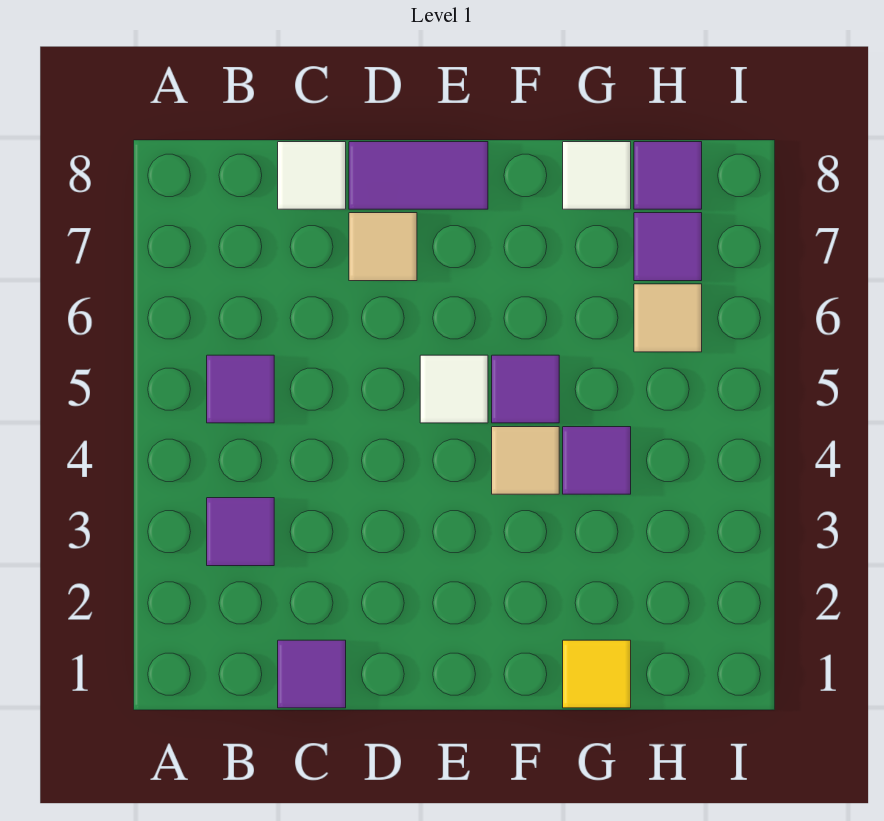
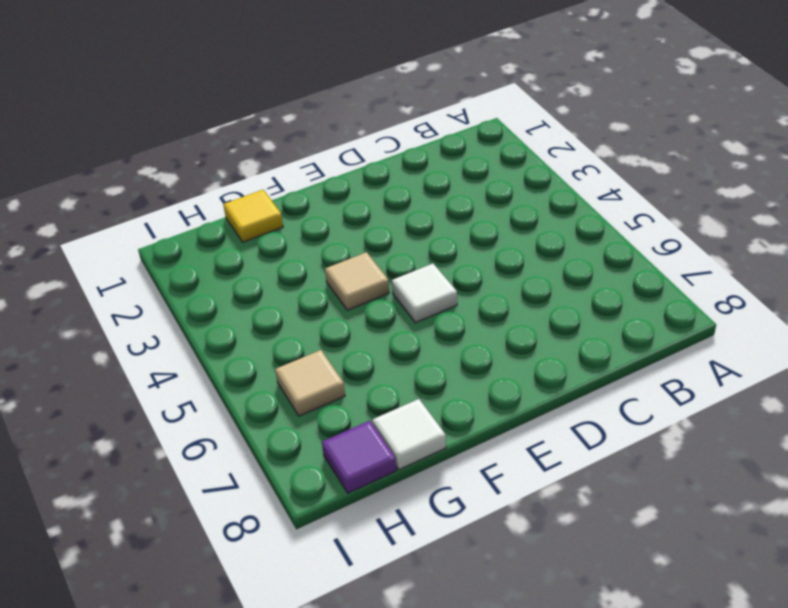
none -> purple 1x1 tile [207,498,274,566]
none -> purple 1x1 tile [207,355,274,423]
none -> purple 1x1 tile [278,640,346,708]

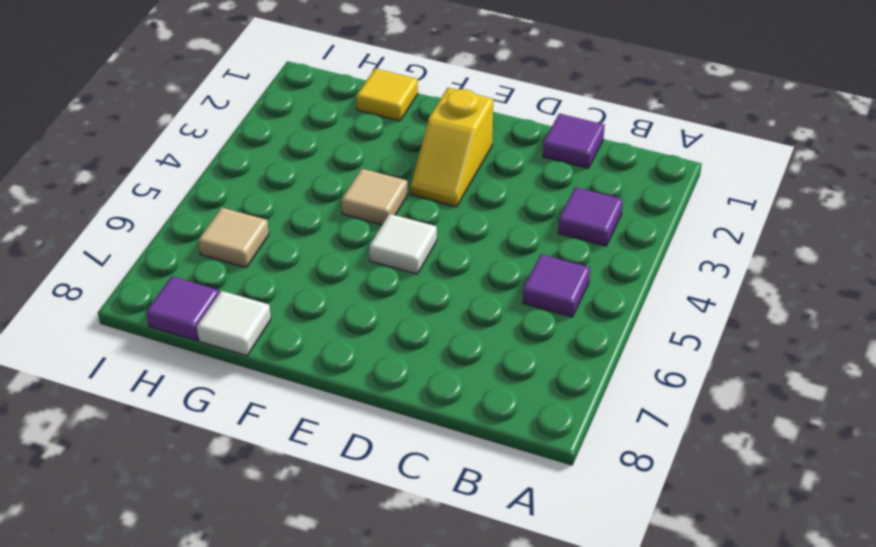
yellow 1x2 slope [411,88,493,207] -> none
none -> white 1x1 tile [278,142,346,209]
none -> tan 1x1 tile [349,213,417,281]
none -> purple 1x2 tile [349,142,488,209]

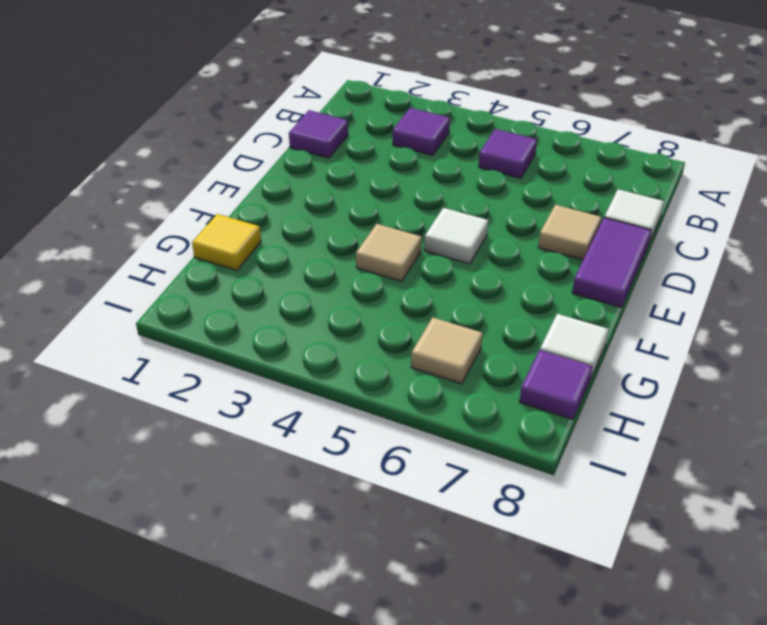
none -> purple 1x1 tile [492,355,559,423]
none -> purple 1x1 tile [563,427,631,494]
none -> purple 1x1 tile [634,213,702,281]

